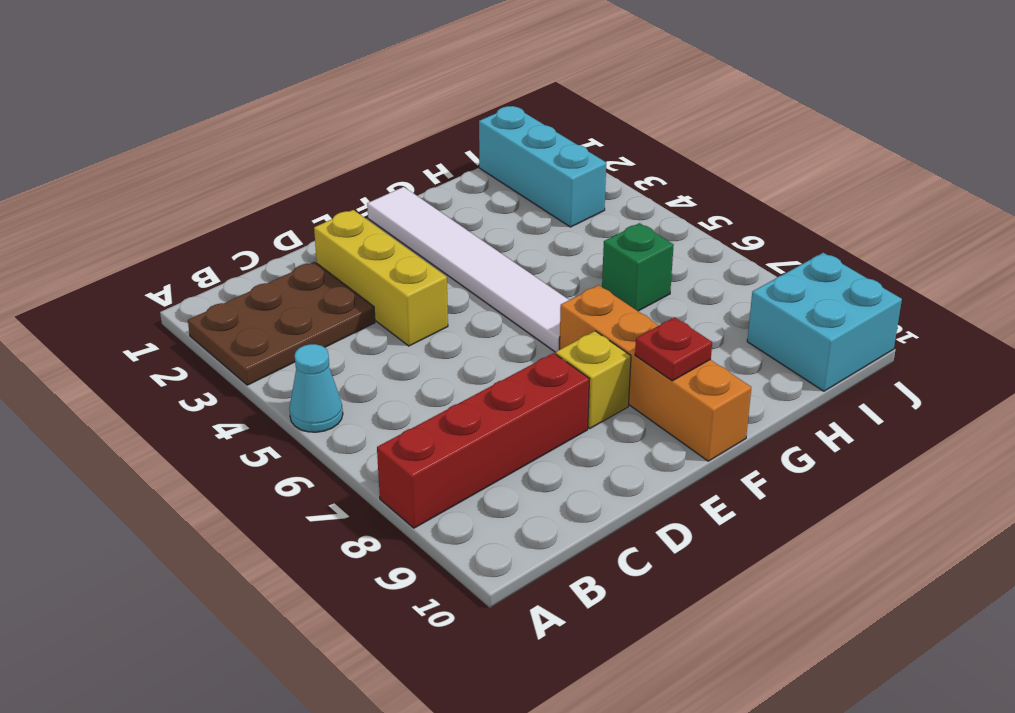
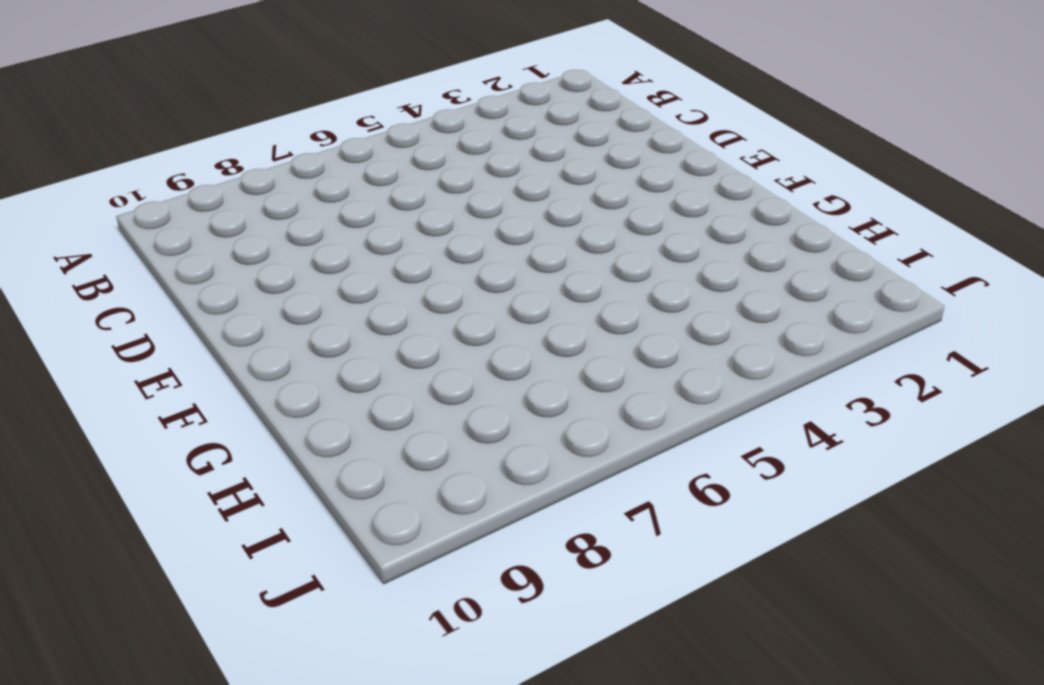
none -> brown 2x3 plate [188,262,375,385]
none -> cyan 1x1 cone [289,344,343,432]

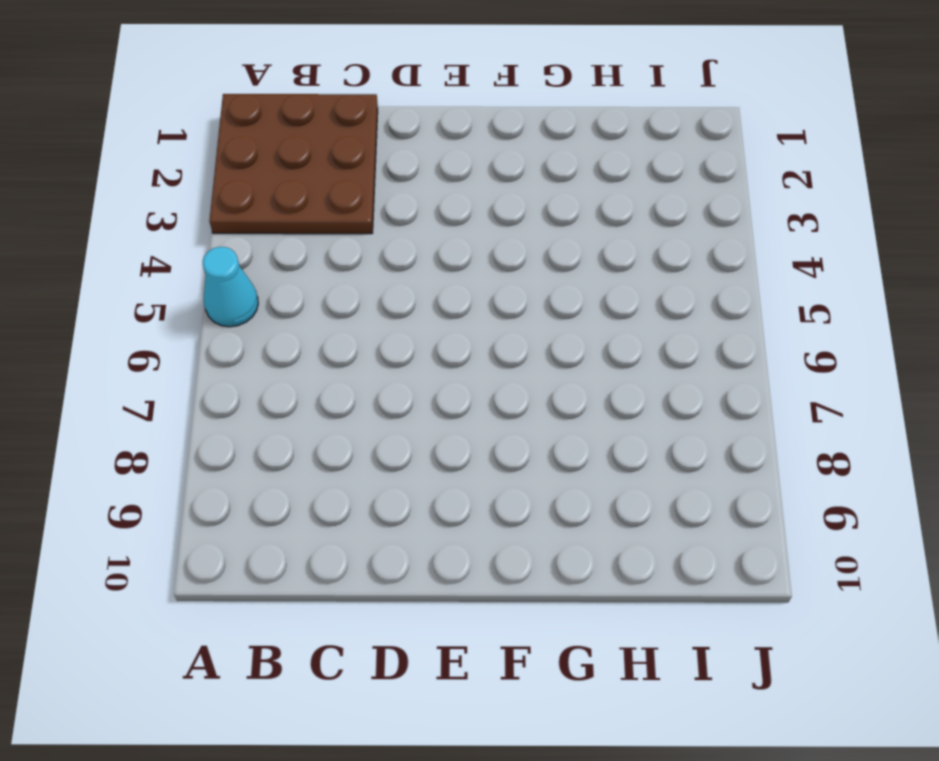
brown 3x3 plate [209,94,378,234] -> brown 2x3 plate [188,262,375,385]
none -> red 1x4 brick [377,353,590,528]
none -> yellow 1x3 brick [314,210,448,346]

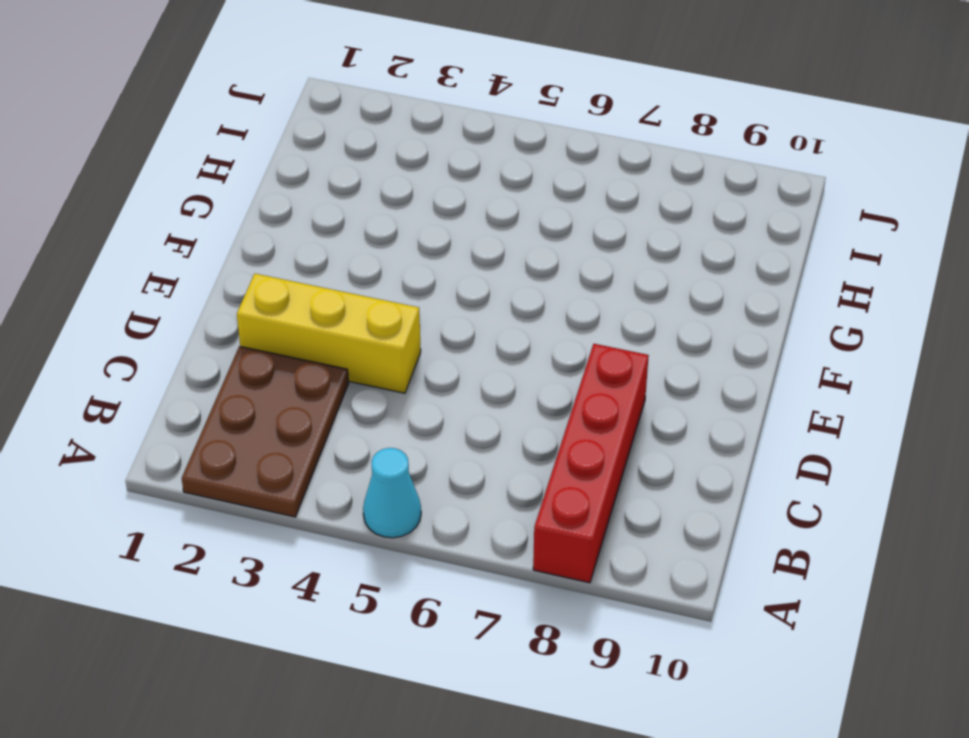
none -> yellow 1x1 brick [556,331,631,428]
none -> white 1x6 tile [367,187,569,352]

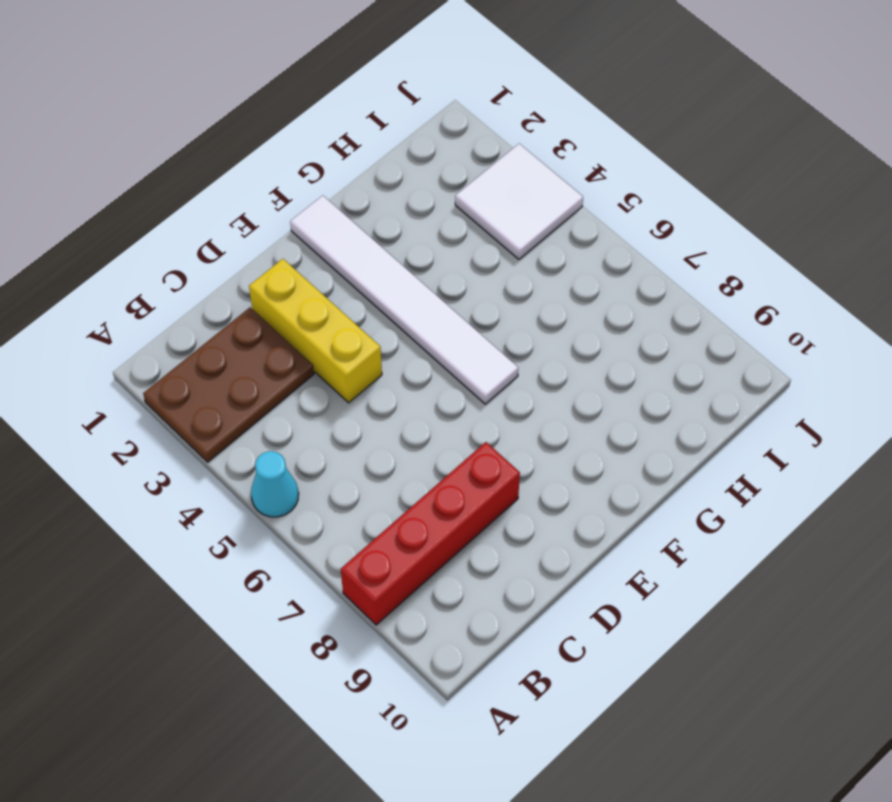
white 2x2 tile [455,144,583,259] -> cyan 1x3 brick [479,106,606,227]
none -> yellow 1x1 brick [556,331,631,428]
none -> orange 1x4 brick [560,285,751,461]

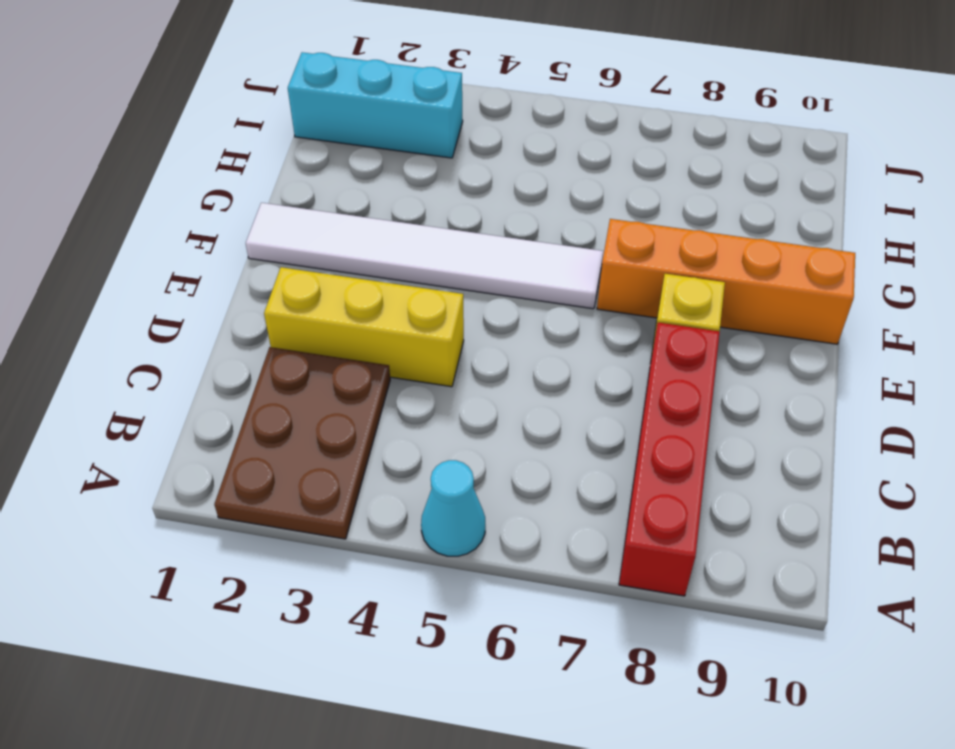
none -> green 1x1 brick [602,223,674,311]
none -> cyan 2x2 brick [747,253,902,391]

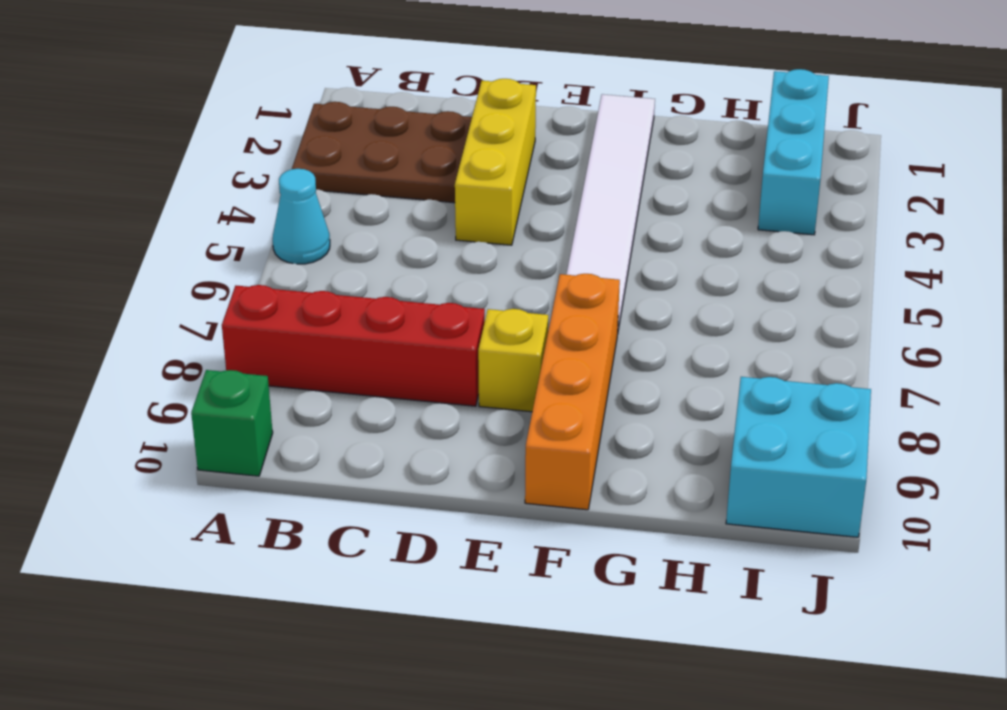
green 1x1 brick [191,370,273,476] -> green 1x1 brick moved to [602,223,674,311]
none -> red 1x1 plate [635,317,712,381]

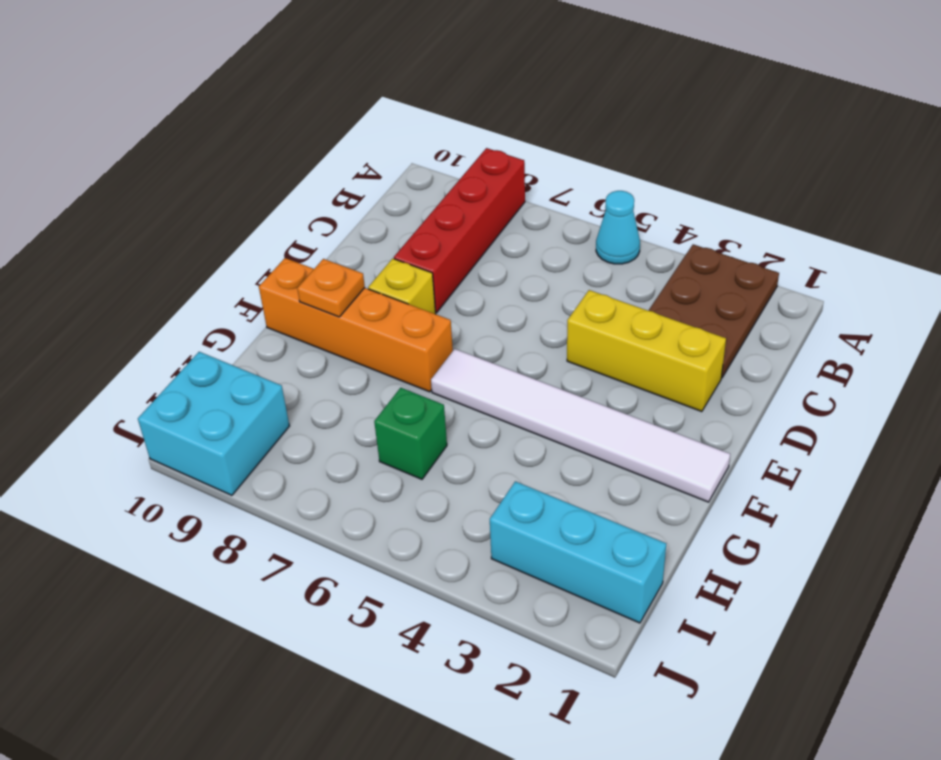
orange 1x1 plate [297,259,365,317] -> red 1x1 plate [635,317,712,381]

